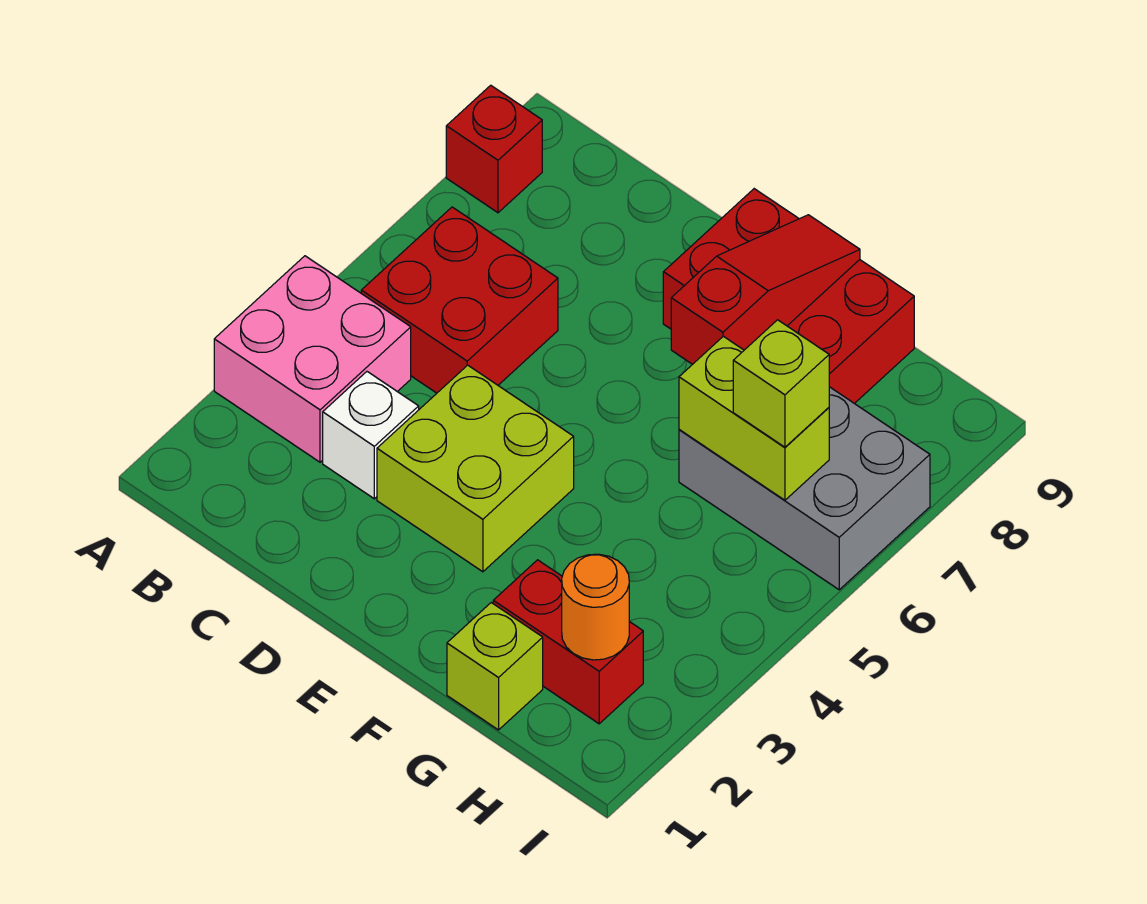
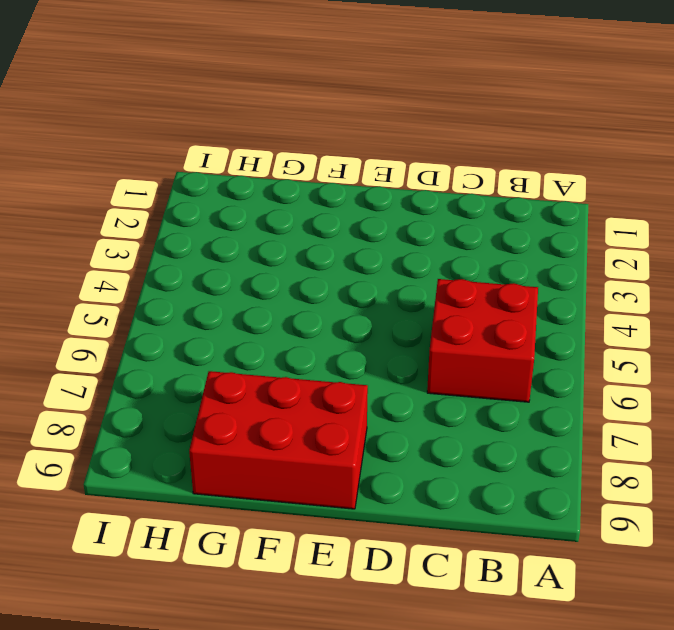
none -> pink 2x2 brick [214,256,411,462]
none -> red 1x1 brick [446,85,542,213]
none -> white 1x1 brick [323,372,419,499]

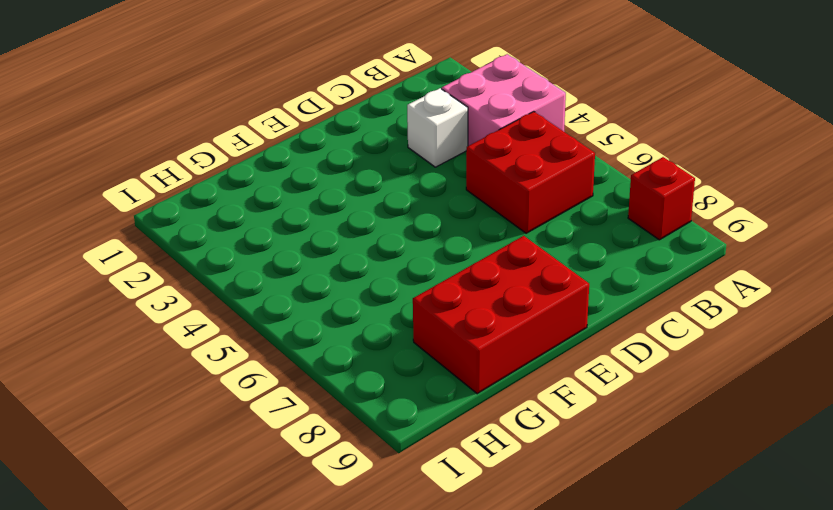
none -> lime 2x2 brick [377,365,574,572]
none -> lime 1x1 brick [447,603,543,730]
none -> red 1x2 brick [493,560,643,724]

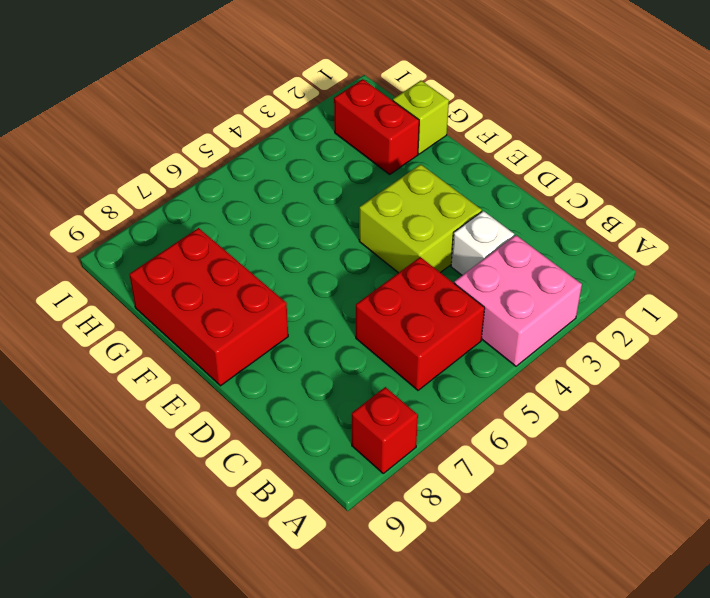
none -> grey 2x3 brick [679,387,930,590]
none -> red 1x3 slope [671,215,860,364]
none -> lime 1x2 brick [679,336,829,500]

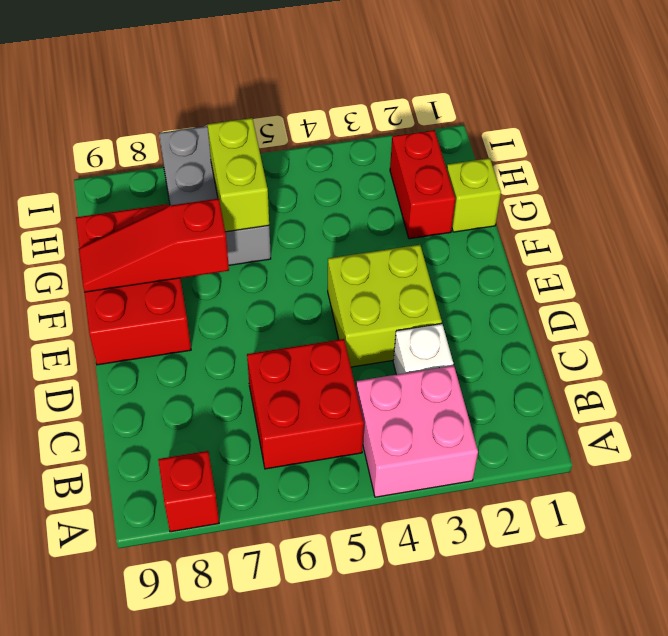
none -> orange 1x1 round brick [562,554,629,660]
none -> lime 1x1 brick [733,320,829,447]

